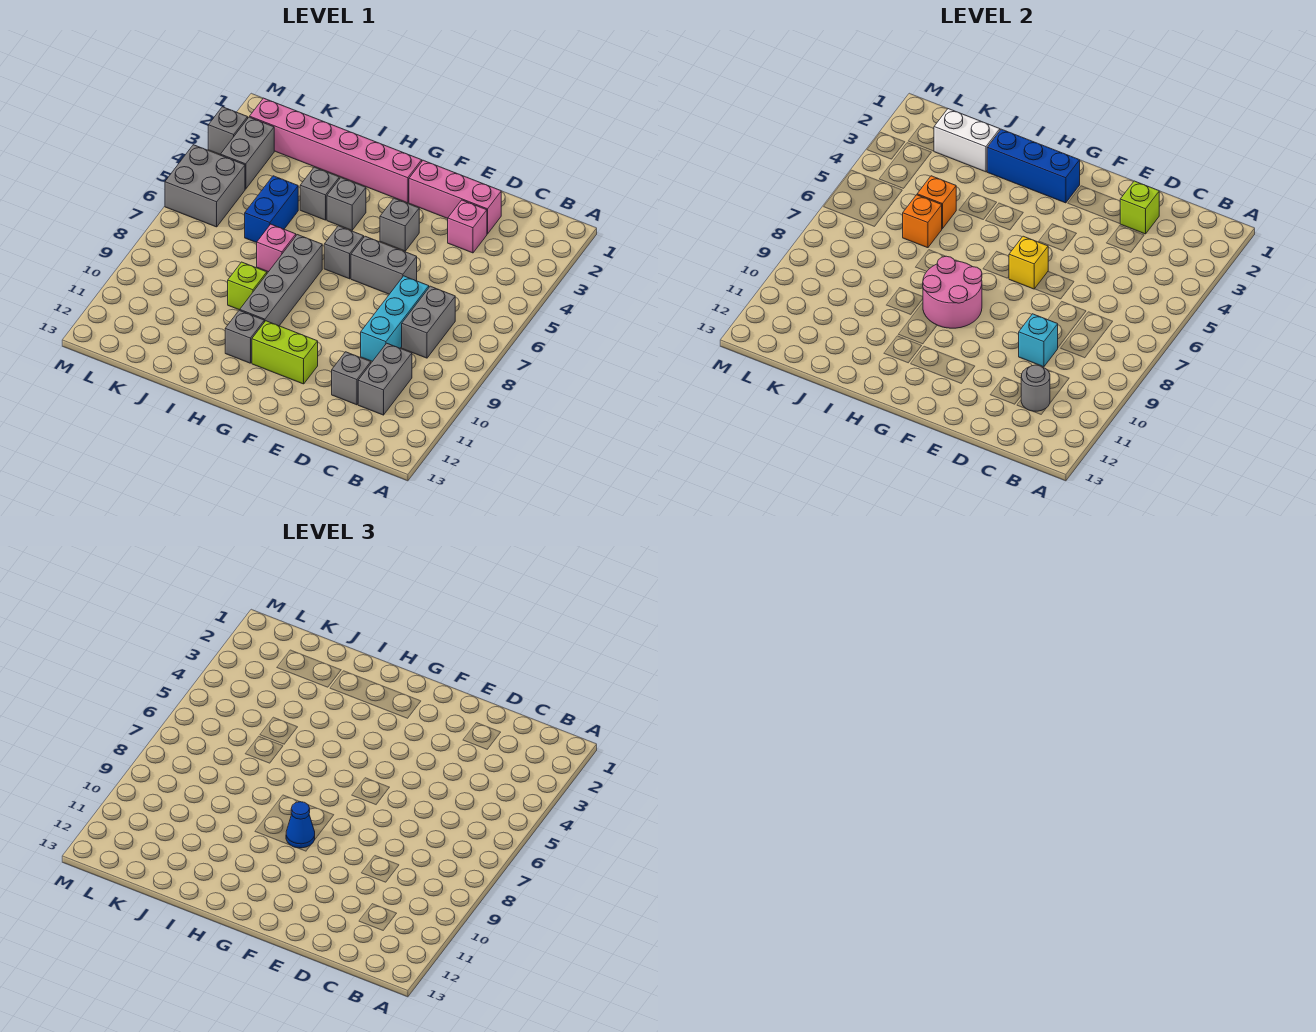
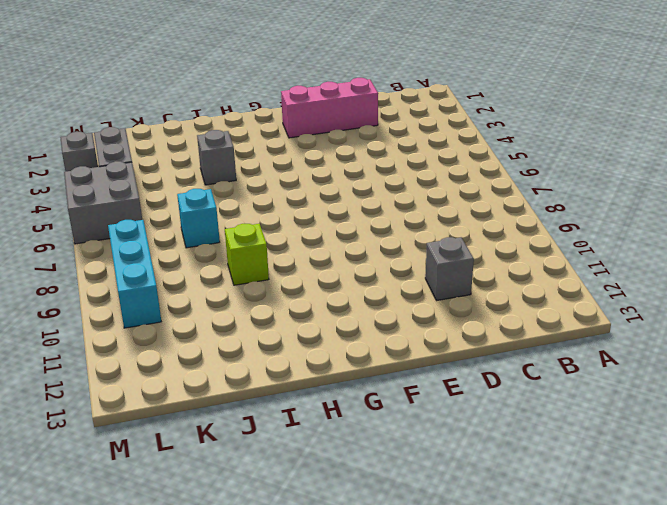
cyan 1x1 brick [177,189,220,248] -> cyan 1x1 brick moved to [1019,314,1058,367]
cyan 1x3 brick [108,220,161,328] -> cyan 1x3 brick moved to [361,276,429,362]
none -> grey 1x2 brick [402,286,455,358]
none -> grey 1x2 brick [358,343,412,415]
none -> pink 1x1 brick [448,200,487,253]
none -> grey 1x2 brick [351,236,417,294]

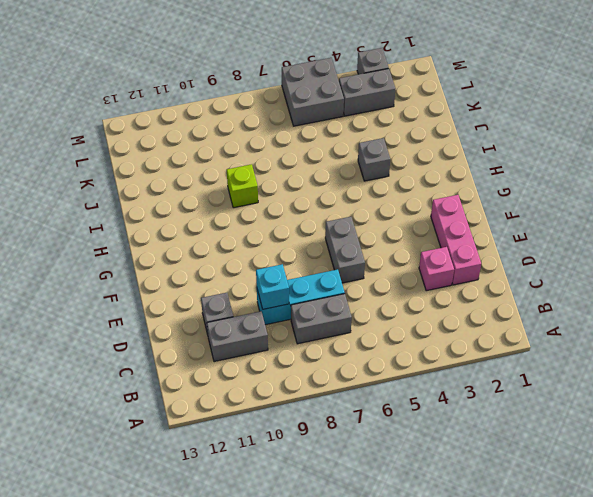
none -> grey 1x1 brick [380,198,419,251]
none -> lime 1x2 brick [252,321,318,384]
none -> pink 1x6 brick [250,98,422,203]
none -> grey 1x1 brick [324,226,364,279]

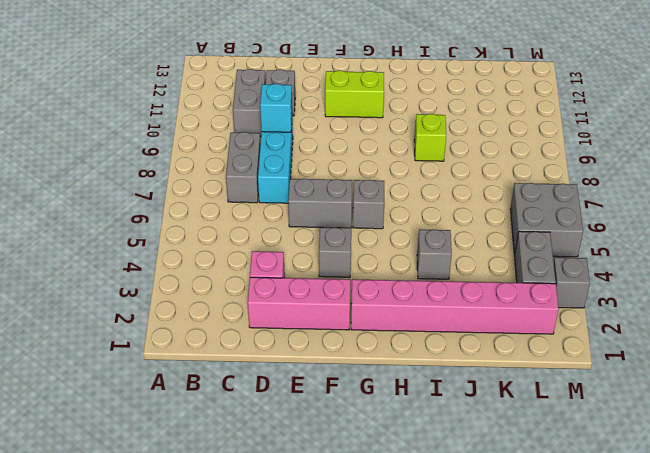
none -> grey 1x1 brick [327,178,366,230]
none -> grey 1x4 brick [240,235,322,326]
none -> grey 1x1 brick [225,310,264,363]
none -> pink 1x1 brick [257,224,296,272]

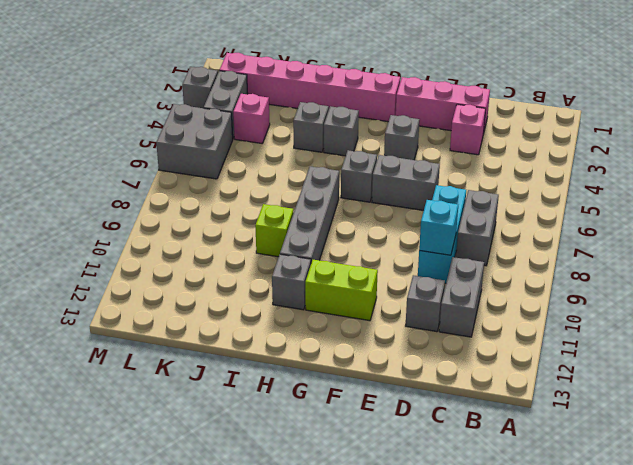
pink 1x1 brick [233,94,270,143] -> pink 1x1 brick moved to [257,224,296,272]
none -> blue 1x2 brick [245,176,298,243]
none -> grey 1x1 round brick [1021,365,1050,412]
none -> lime 1x1 brick [1120,181,1159,234]
none -> yellow 1x1 brick [1009,236,1048,289]

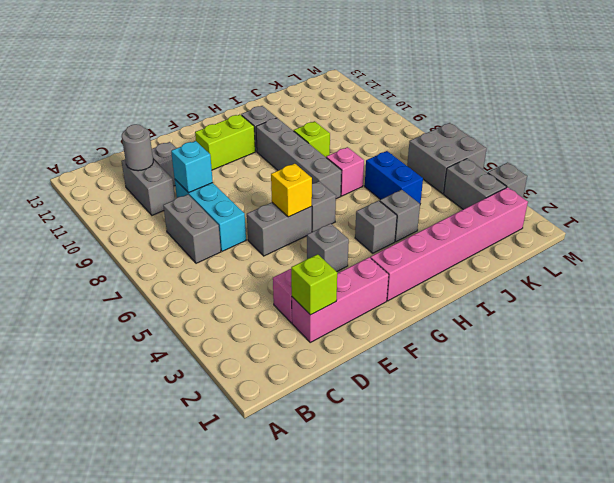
none -> blue 1x3 brick [987,129,1080,203]
none -> pink 2x2 round brick [923,256,982,328]
none -> white 1x2 brick [934,109,1000,172]
none -> orange 1x1 brick [917,176,956,229]

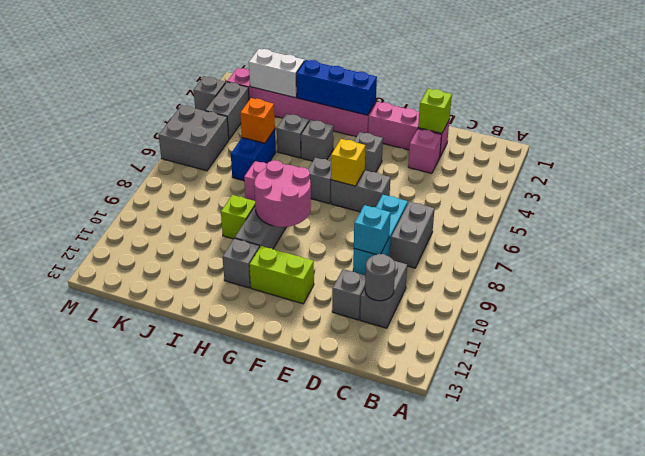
none -> orange 1x1 brick [903,195,942,248]
none -> blue 1x1 cone [286,802,315,848]

